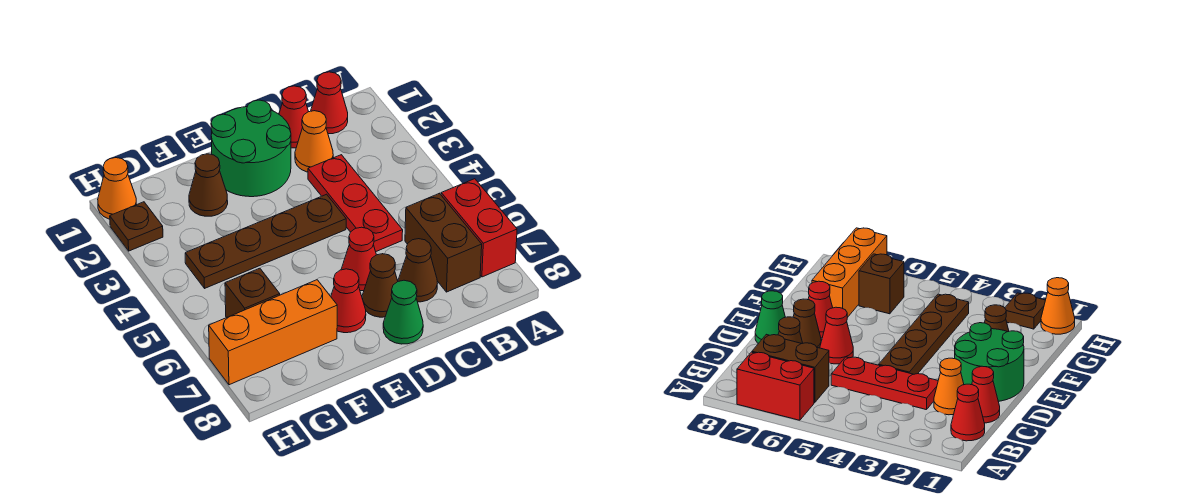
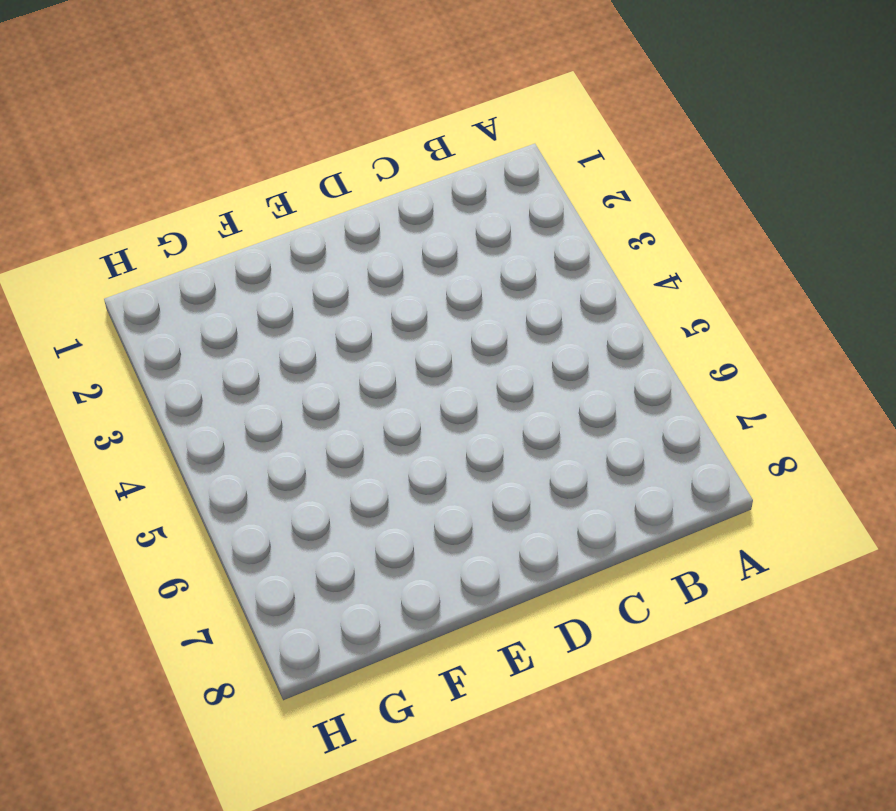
none -> red 1x2 brick [441,179,517,277]
none -> red 1x1 cone [311,72,348,134]
none -> brown 1x2 brick [405,194,482,292]

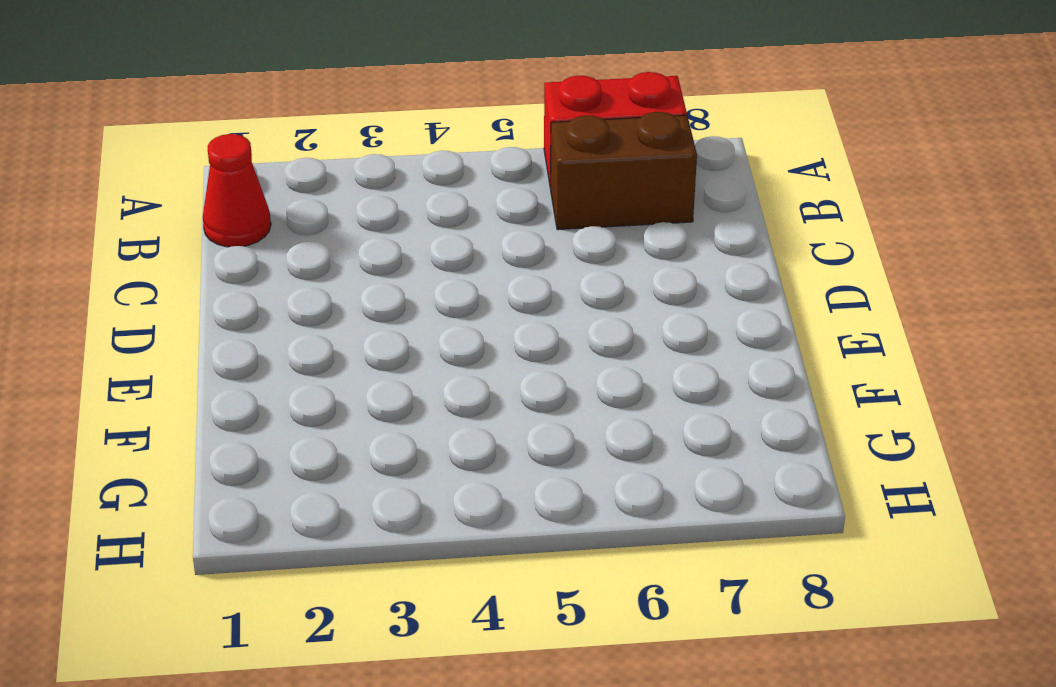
none -> red 1x1 cone [279,86,308,148]
none -> orange 1x1 cone [295,111,333,172]
none -> red 1x3 plate [308,155,403,251]

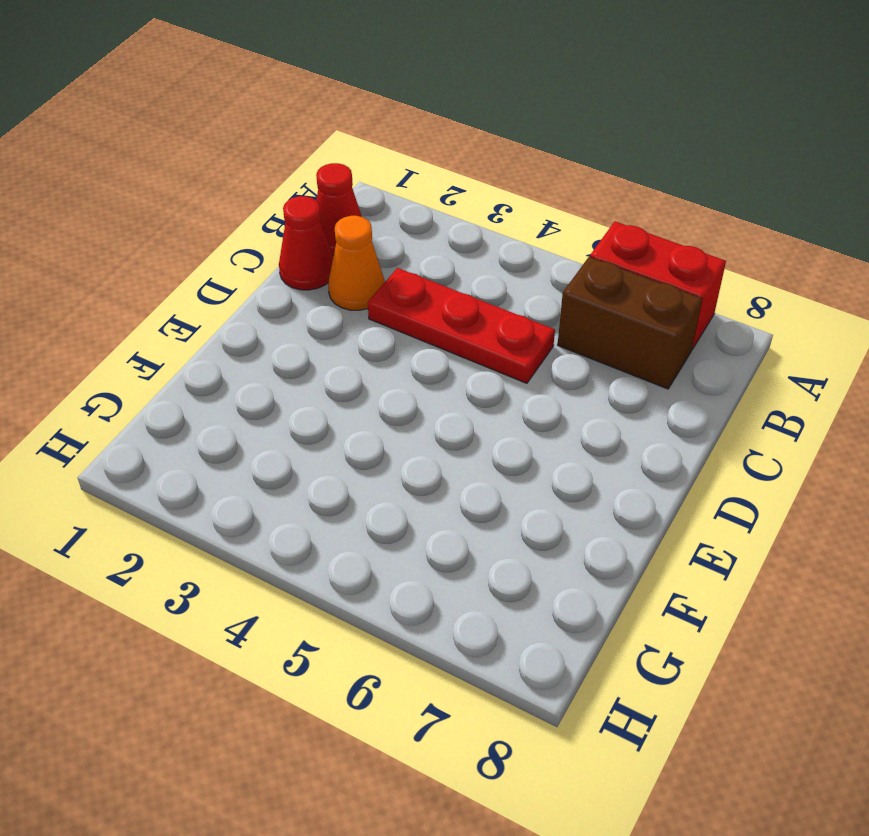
none -> brown 1x1 cone [398,239,437,302]
none -> green 2x2 round brick [211,100,291,197]
none -> brown 1x4 plate [185,194,346,288]

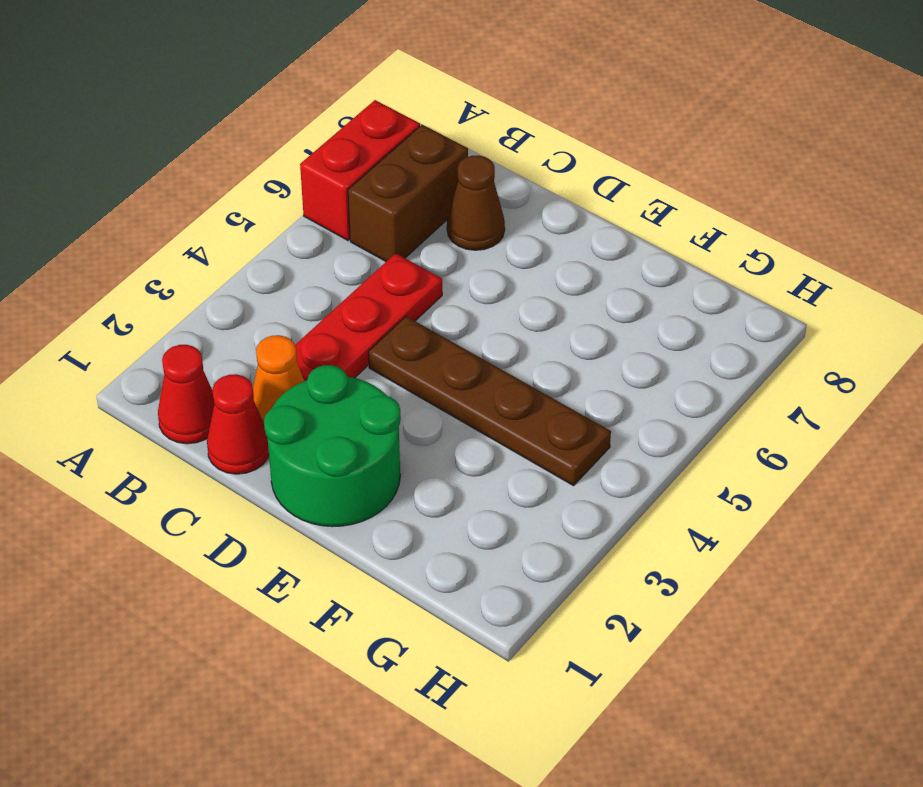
none -> red 1x1 cone [341,227,376,291]
none -> brown 1x1 cone [362,254,398,317]
none -> green 1x1 cone [383,280,423,344]

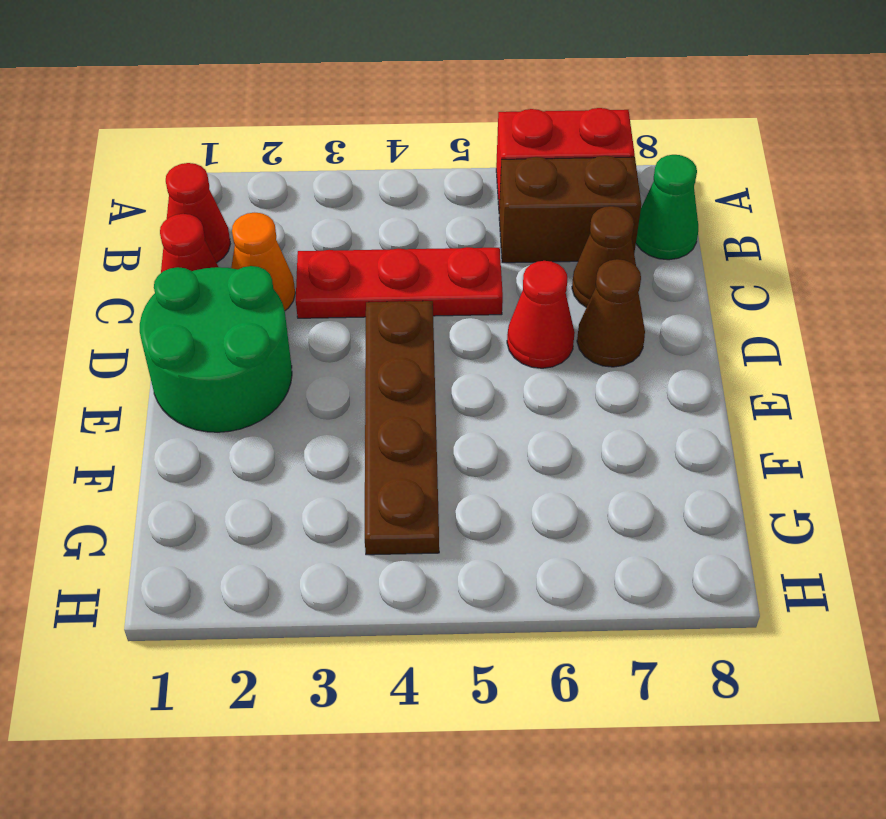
green 1x1 cone [636,155,698,260] -> green 1x1 cone moved to [383,280,423,344]
none -> red 1x1 cone [331,269,366,333]
none -> brown 1x1 cone [189,154,228,216]
none -> orange 1x3 brick [209,280,337,385]

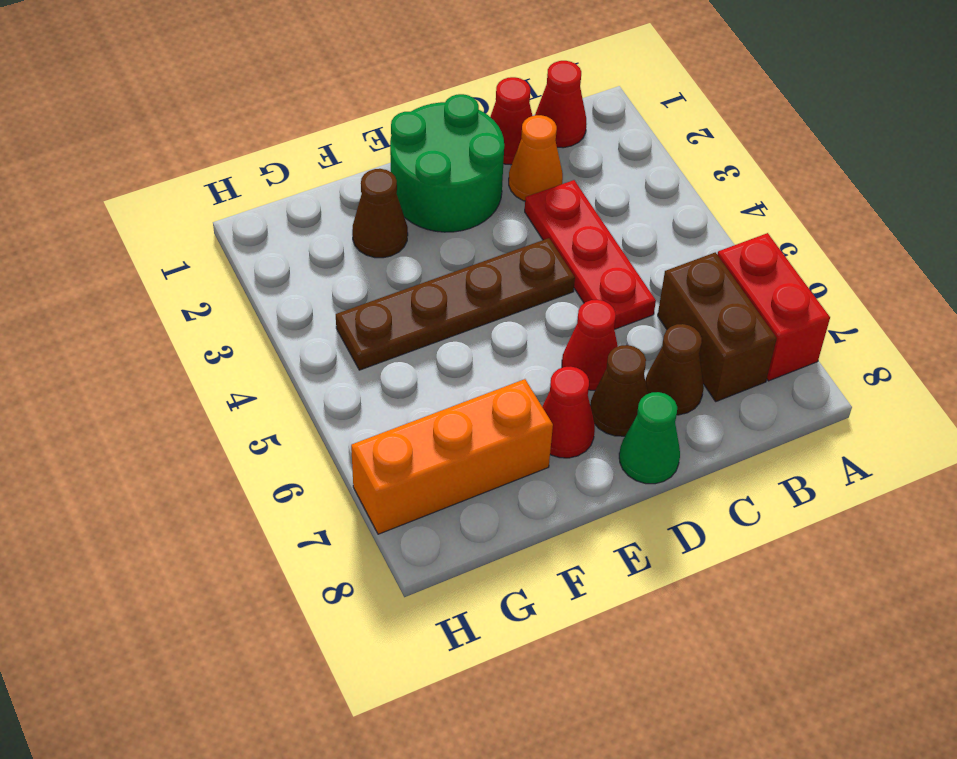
none -> brown 1x1 brick [225,268,280,318]
none -> orange 1x1 cone [98,158,136,219]
none -> brown 1x1 plate [110,202,163,251]

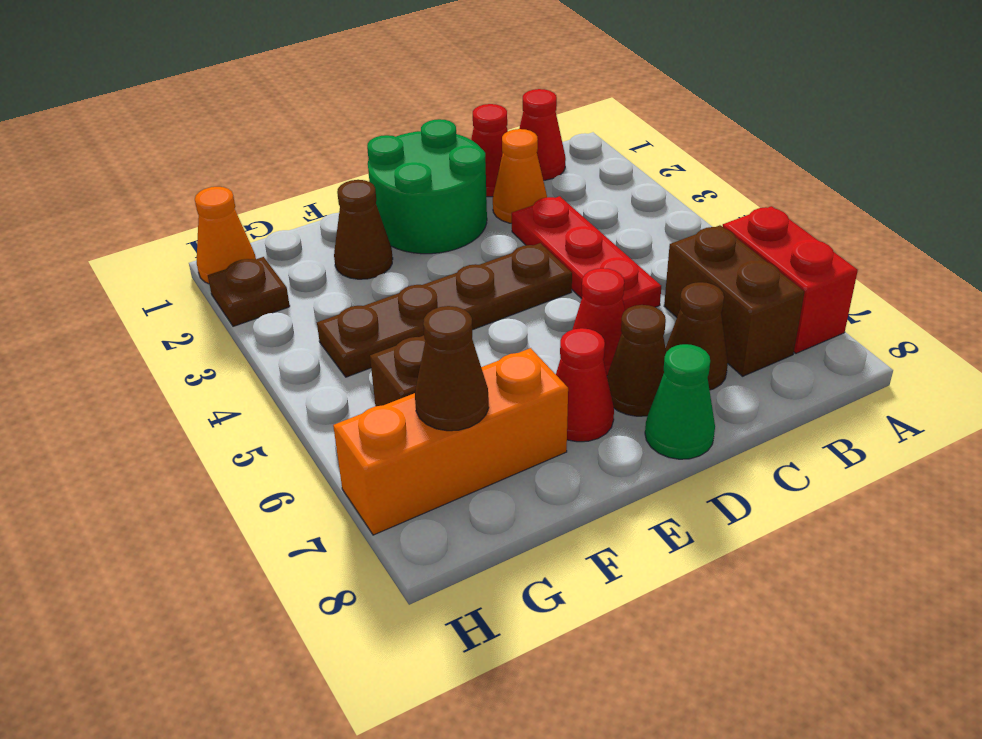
brown 1x1 cone [415,306,489,431] -> none

